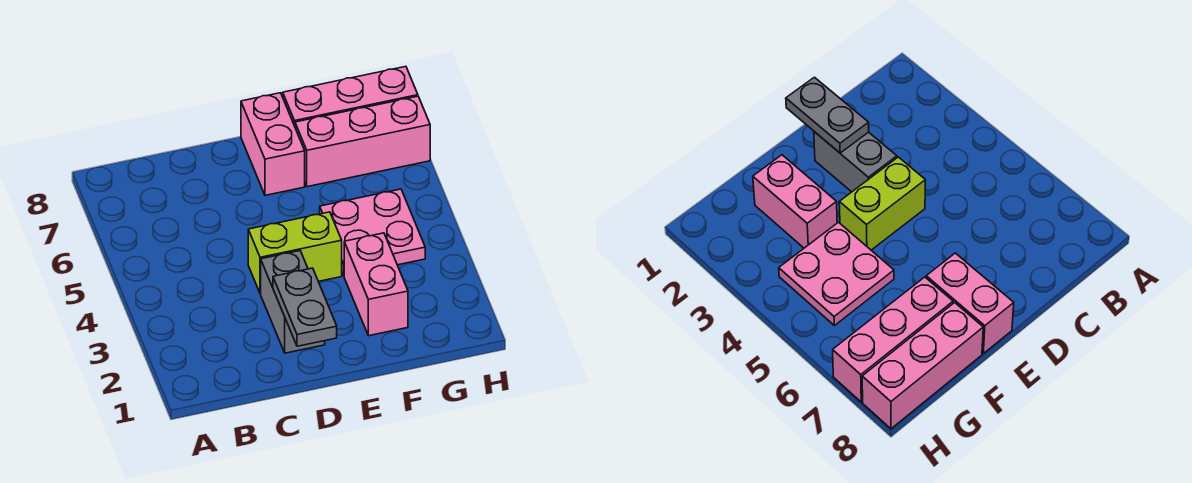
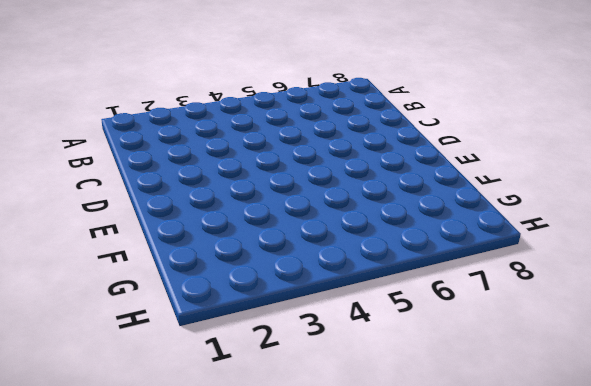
none -> grey 1x2 brick [261,251,325,353]
none -> lime 1x2 brick [248,212,342,294]

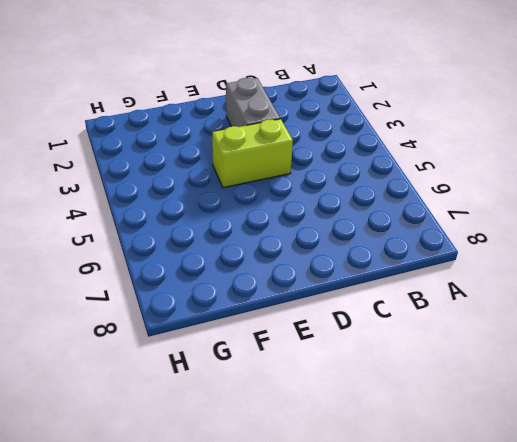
none -> pink 1x2 brick [241,93,305,195]
none -> pink 1x2 brick [344,233,408,336]

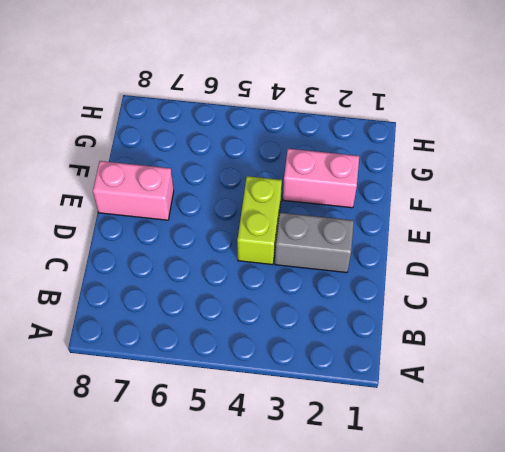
none -> pink 2x2 plate [320,189,425,275]
none -> pink 1x3 brick [295,96,430,187]

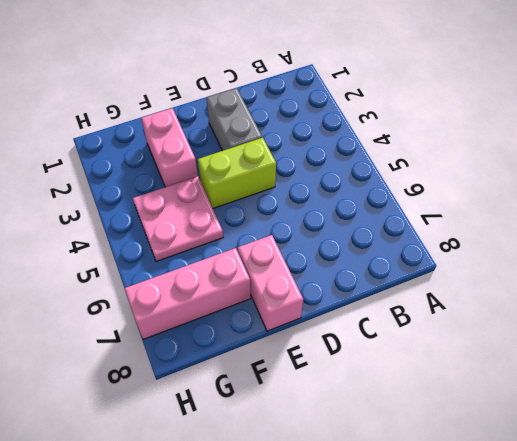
none -> pink 1x3 brick [283,67,418,126]
none -> grey 1x2 plate [273,268,337,346]

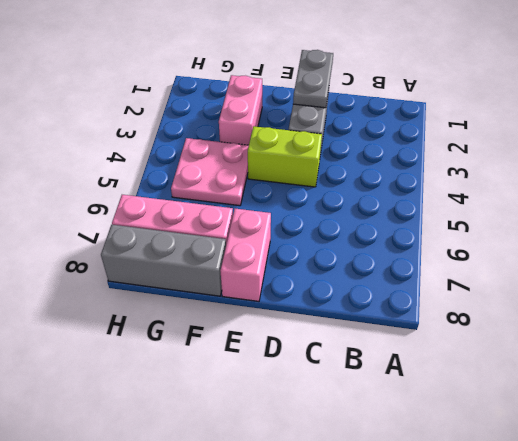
grey 1x3 brick [101,225,226,296] -> pink 1x3 brick [283,67,418,126]

